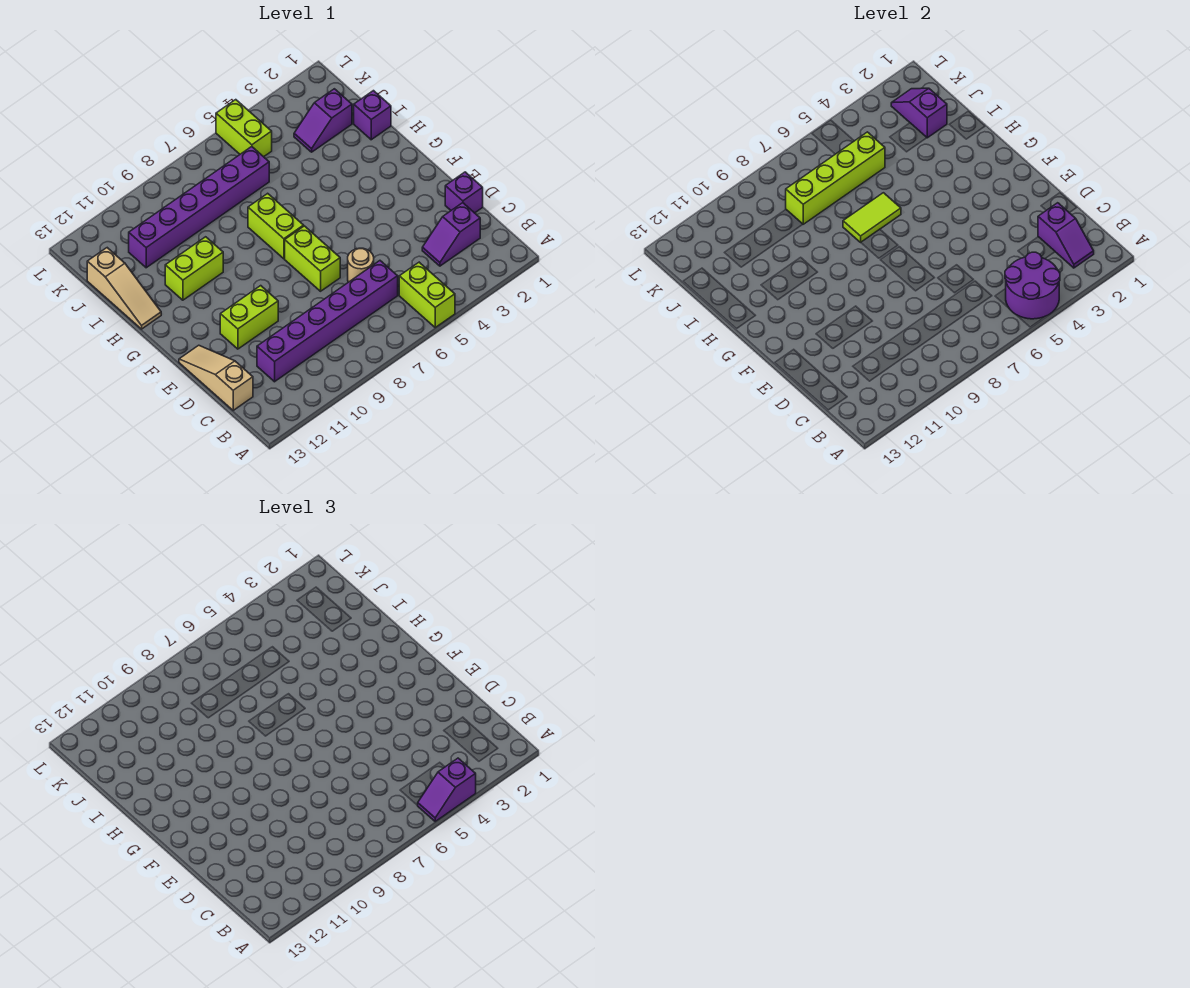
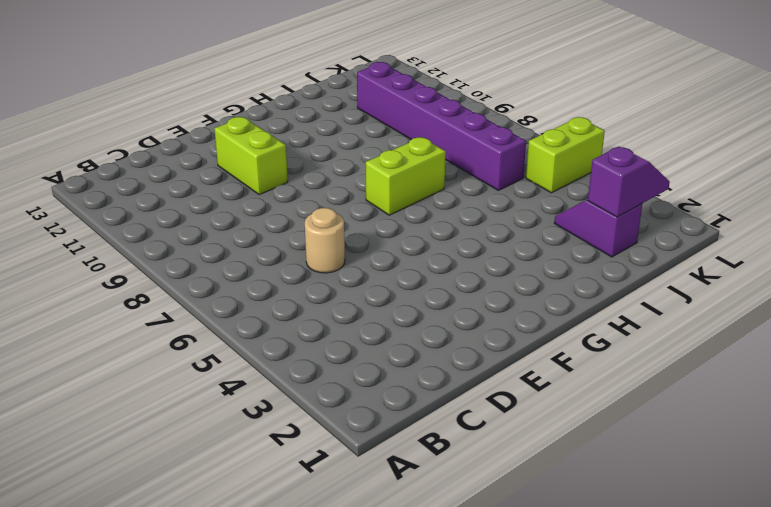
none -> lime 1x2 brick [399,262,455,327]
none -> purple 1x2 slope [422,203,480,266]
none -> purple 1x6 brick [257,261,398,382]

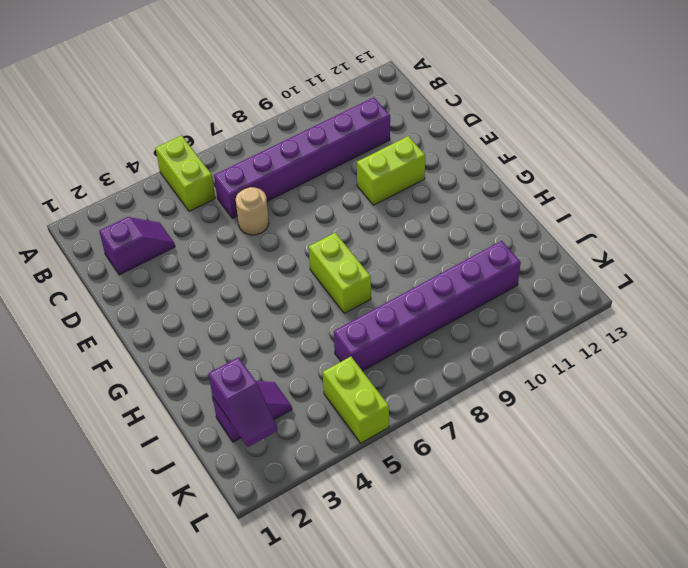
none -> tan 1x3 slope [179,345,253,410]
none -> purple 1x1 brick [445,172,483,213]
none -> lime 1x2 brick [285,226,340,291]

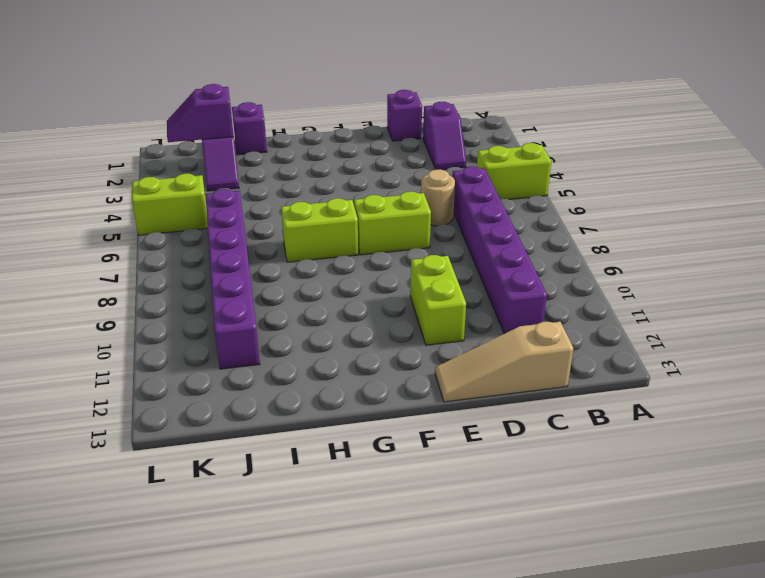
none -> lime 1x2 brick [165,237,223,300]
none -> tan 1x3 slope [87,248,161,329]
none -> purple 2x2 round brick [1005,252,1060,319]

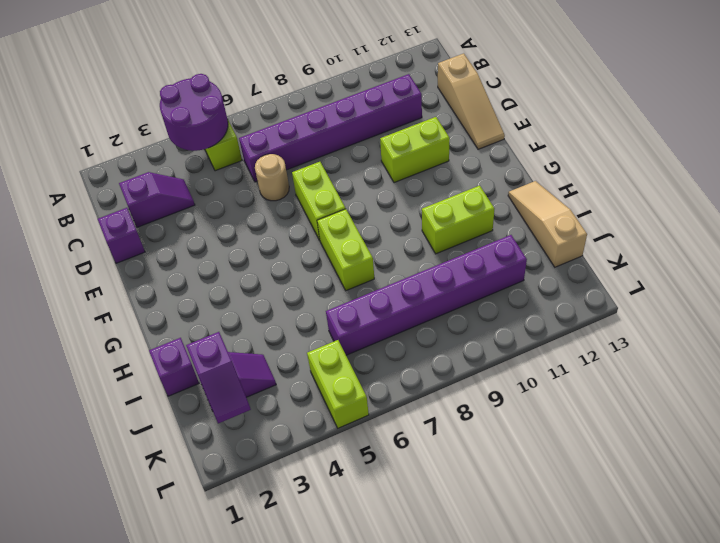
none -> purple 1x2 slope [1038,203,1094,268]
none -> lime 1x2 tile [843,193,901,242]
none -> lime 1x4 brick [786,132,885,224]

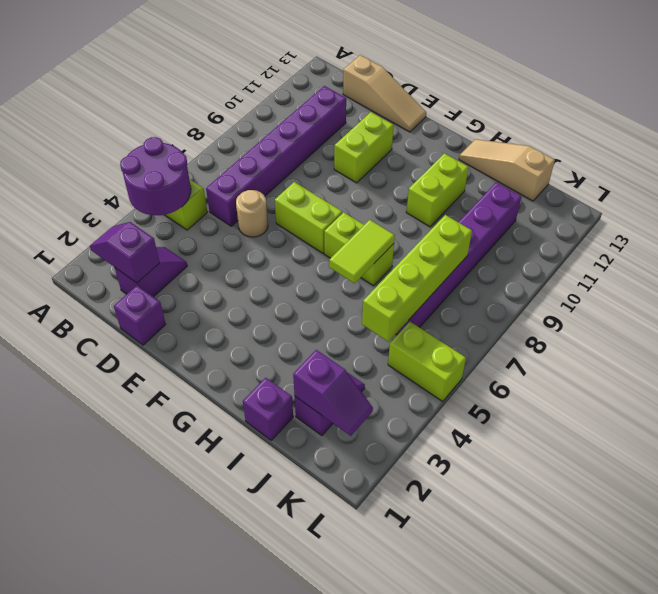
none -> purple 1x2 slope [417,758,476,821]

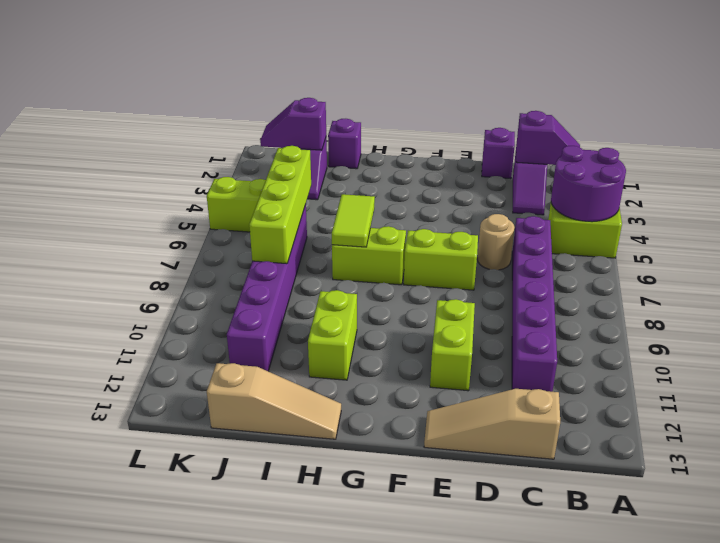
none -> purple 1x2 slope [417,758,476,821]

